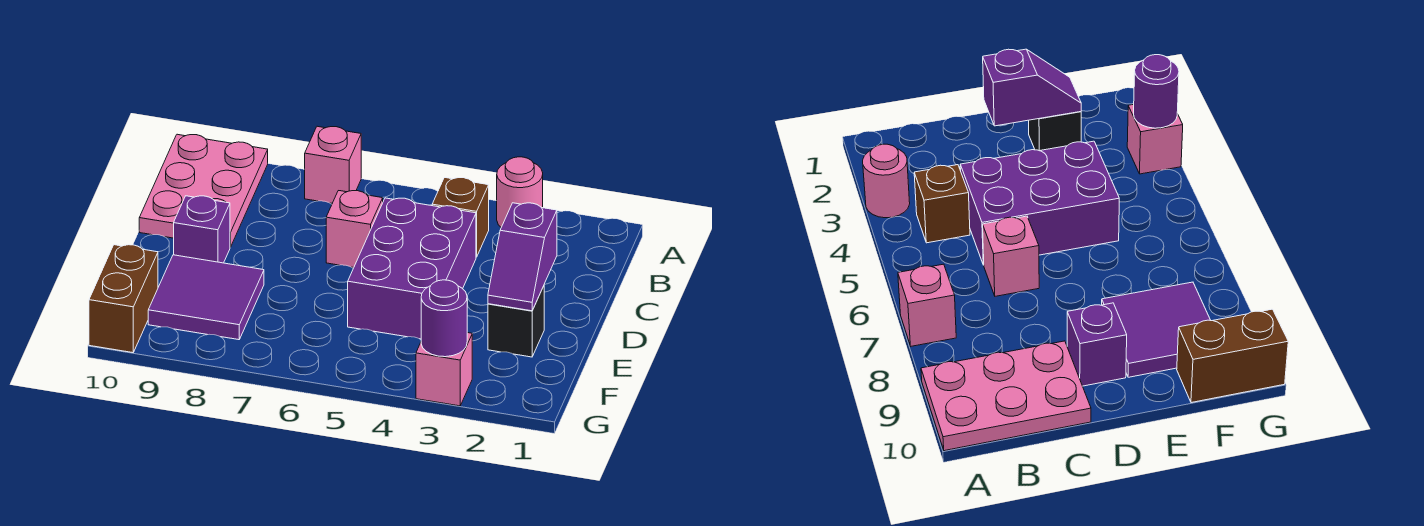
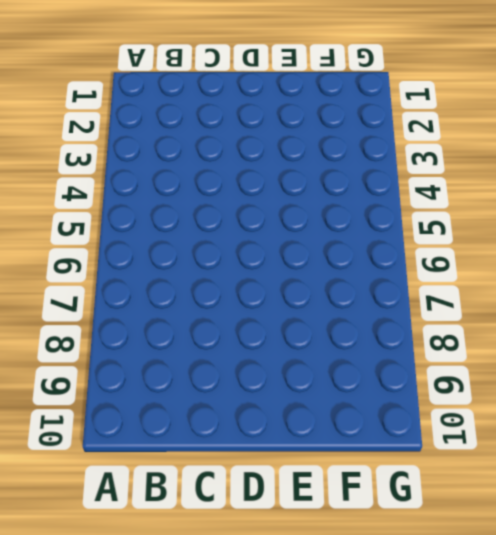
none -> pink 1x1 round brick [497,157,543,227]
none -> pink 1x1 brick [305,126,361,203]
none -> pink 2x3 plate [139,134,268,247]

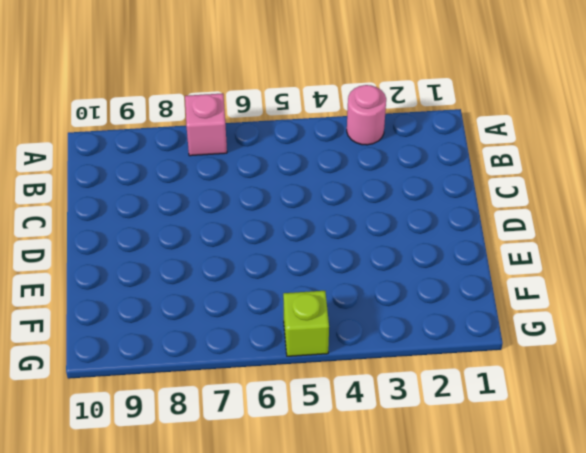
lime 1x1 brick [283,291,329,356] -> none
none -> pink 2x3 plate [139,134,268,247]
none -> brown 1x1 brick [432,178,489,257]
none -> purple 2x3 brick [348,198,476,339]

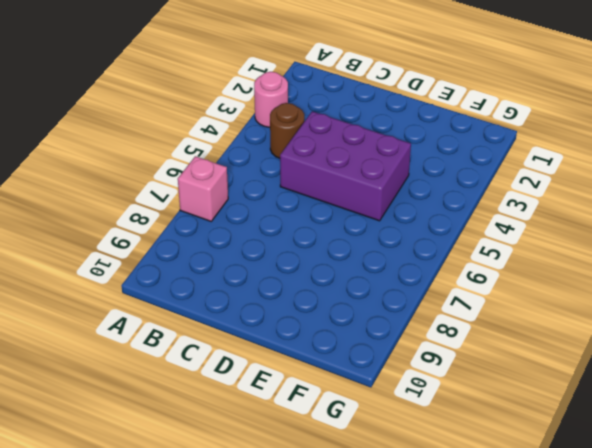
brown 1x1 round brick [270,103,304,158] -> brown 1x1 brick [432,178,489,257]
none -> pink 2x3 plate [139,134,268,247]
none -> pink 1x1 brick [326,191,383,268]
none -> purple 1x1 brick [174,196,230,263]

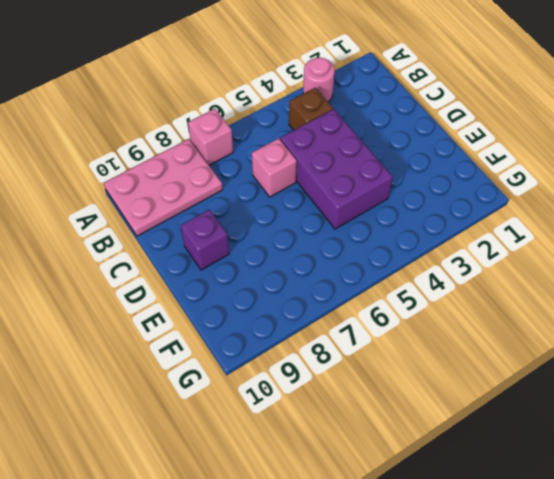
pink 2x3 plate [104,139,223,236] -> pink 2x3 plate turned to [139,134,268,247]
none -> black 1x1 brick [488,286,544,357]
none -> purple 2x2 tile [148,255,264,340]
none -> brown 1x2 brick [89,245,158,353]

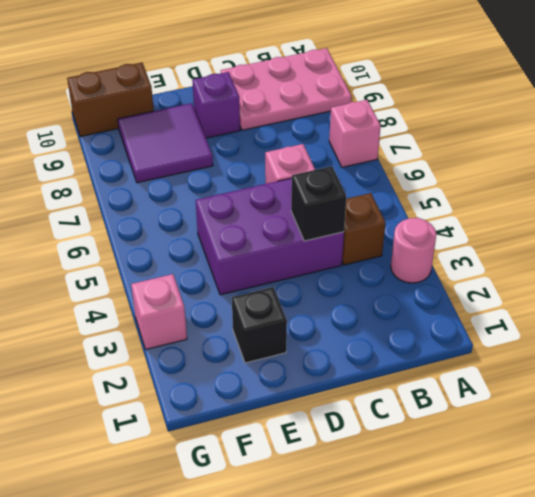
black 1x1 brick [291,166,346,241] -> none
none -> purple 1x2 slope [488,203,557,311]
none -> purple 1x1 round brick [421,280,467,357]

